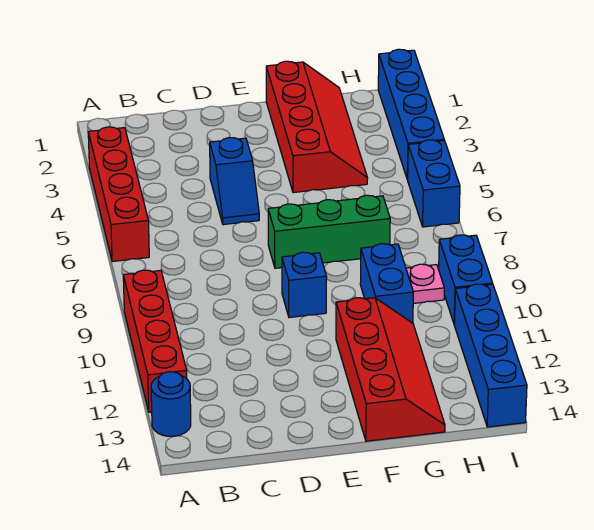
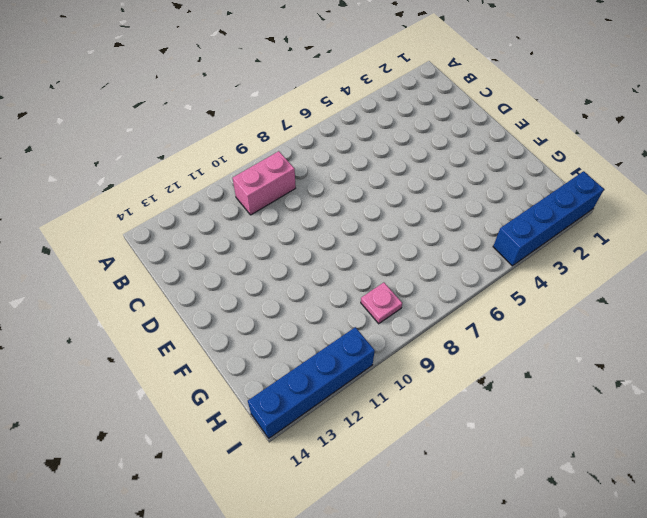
pink 1x2 brick [233,151,296,215] -> none
none -> red 1x4 brick [88,127,149,262]
none -> red 1x4 brick [123,270,187,412]
none -> blue 1x1 round brick [151,372,191,436]

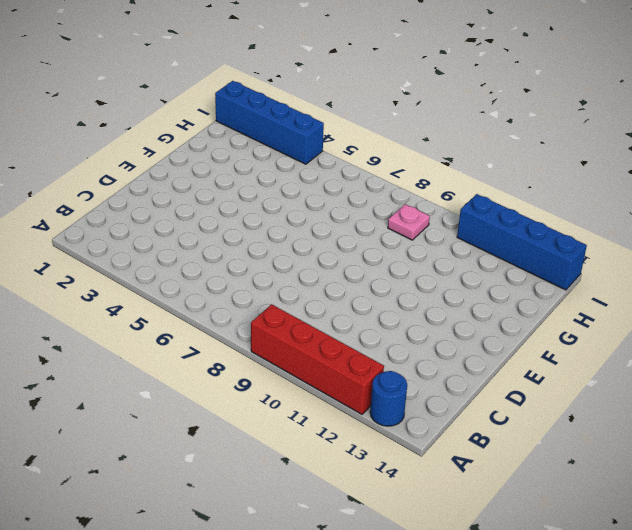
none -> red 1x4 brick [88,127,149,262]
none -> blue 1x2 slope [210,138,259,225]
none -> green 1x3 brick [268,195,390,268]

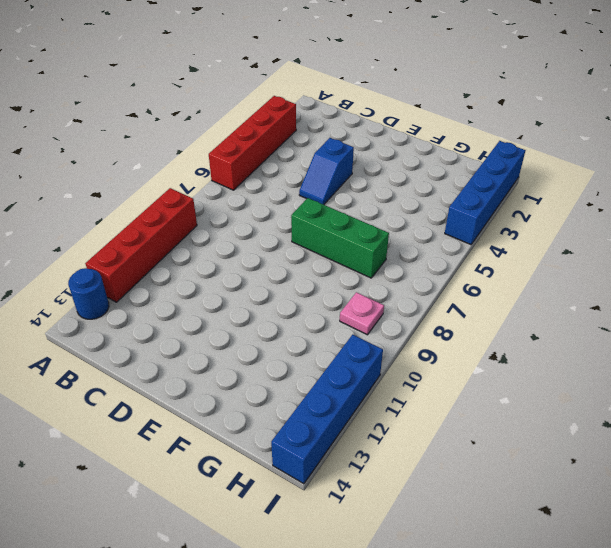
none -> blue 1x1 brick [282,252,327,318]
none -> red 2x4 slope [266,61,368,193]
none -> red 2x4 slope [336,298,445,441]

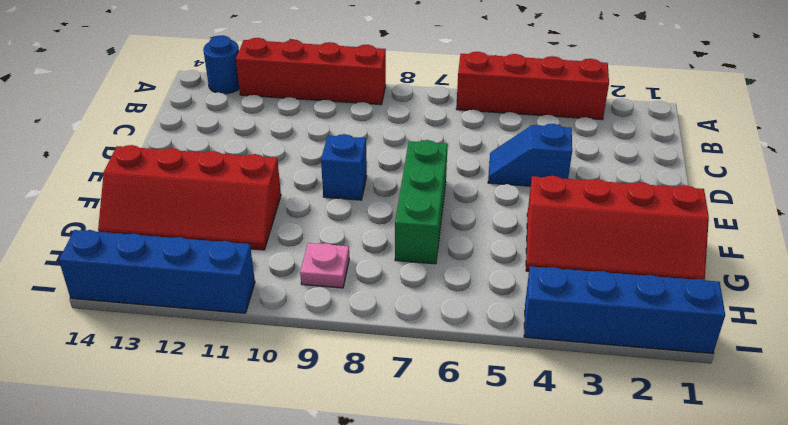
none -> blue 1x2 brick [360,244,413,323]
none -> blue 1x2 brick [408,140,460,227]
none -> blue 1x2 brick [439,235,493,324]

